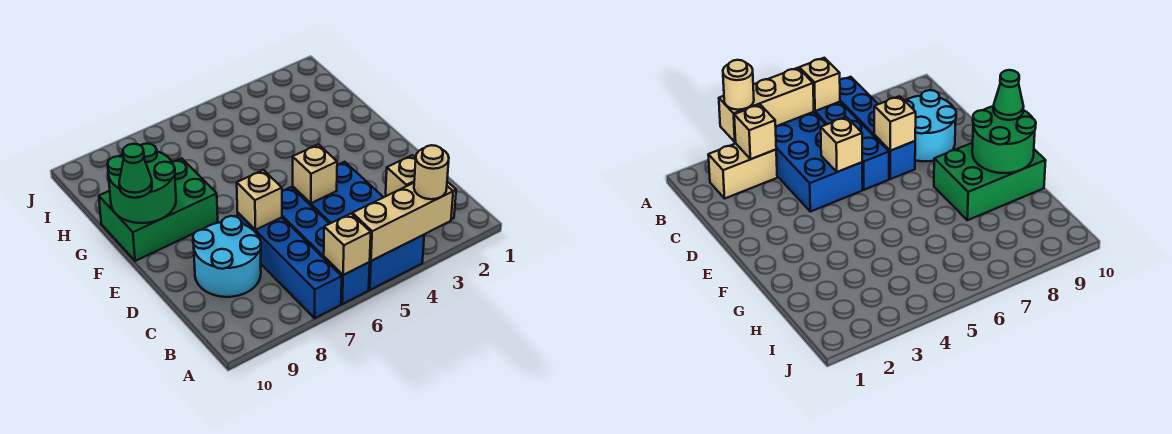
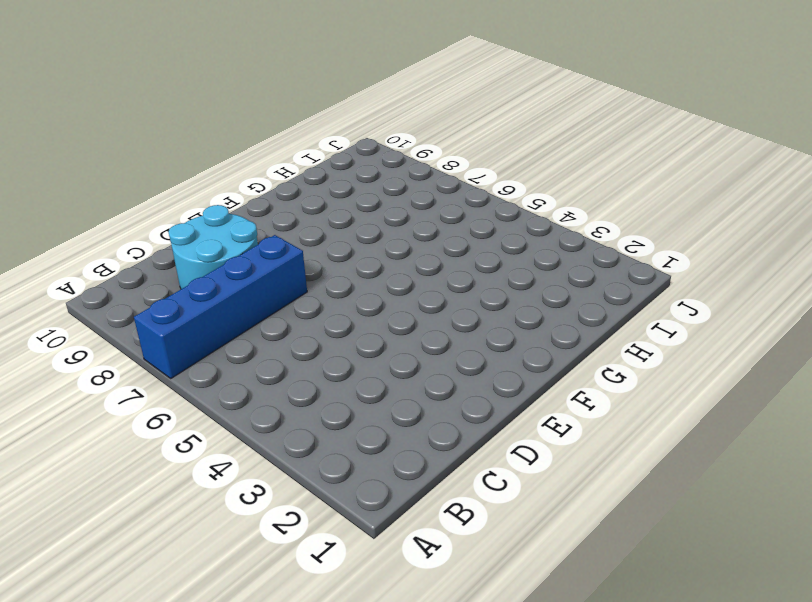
none -> blue 2x4 brick [293,162,424,290]
none -> blue 1x4 brick [282,187,370,304]
none -> tan 1x2 brick [708,144,777,198]

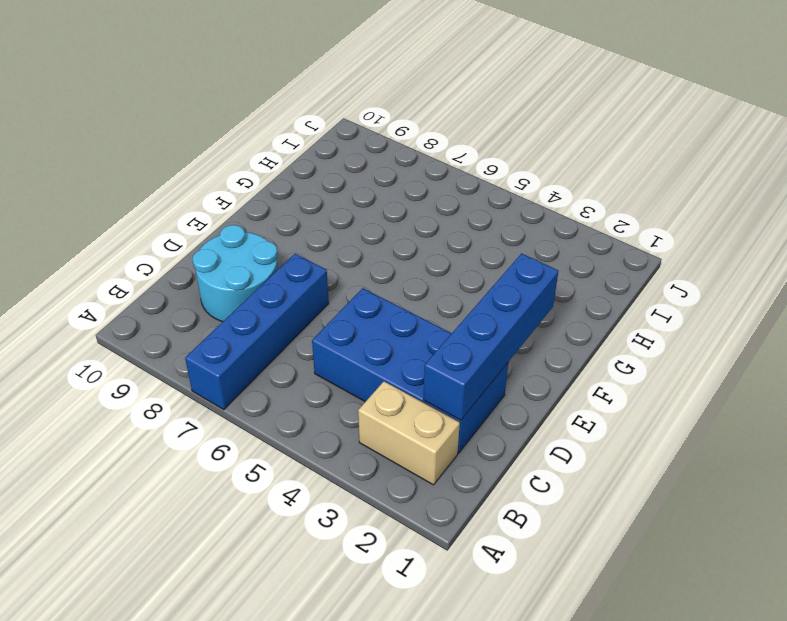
blue 2x4 brick [312,288,508,453] -> blue 2x4 brick turned to [293,162,424,290]
blue 1x4 brick [423,253,558,420] -> blue 1x4 brick moved to [282,187,370,304]
none -> green 2x3 brick [99,158,218,261]
none -> tan 1x3 brick [352,183,453,261]
none -> tan 1x1 brick [324,214,371,275]

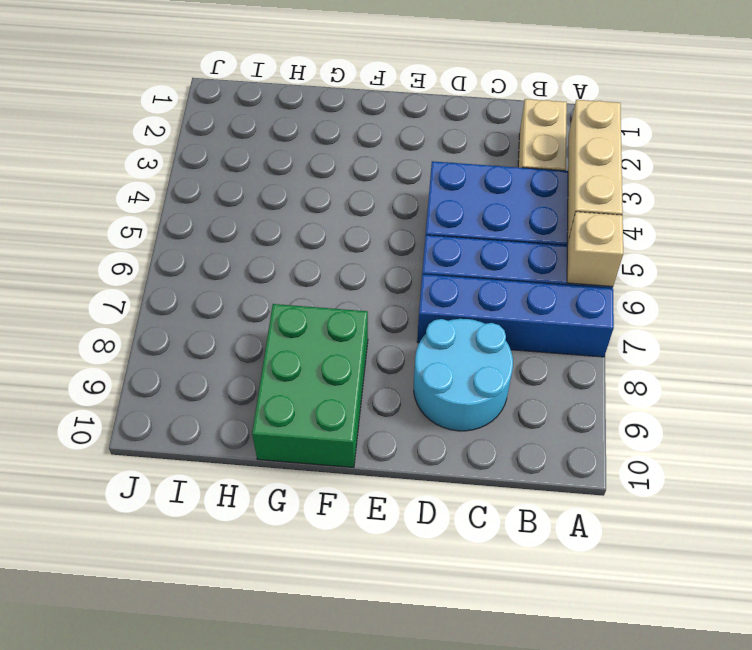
none -> tan 1x1 brick [386,155,416,196]
none -> tan 1x1 brick [293,144,337,203]
none -> tan 1x1 brick [237,170,282,230]

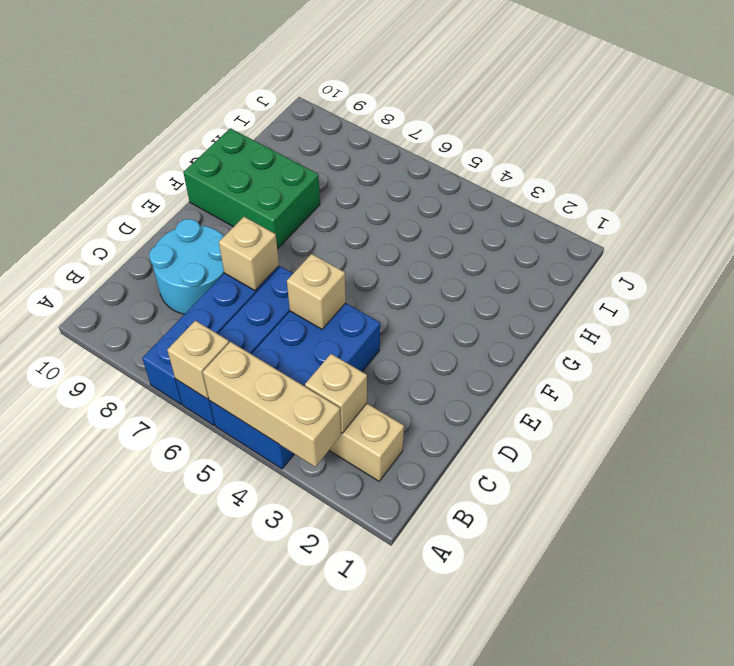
none -> green 2x2 round brick [107,144,176,223]
none -> tan 1x1 round brick [414,145,449,199]
none -> green 1x1 cone [119,144,152,198]

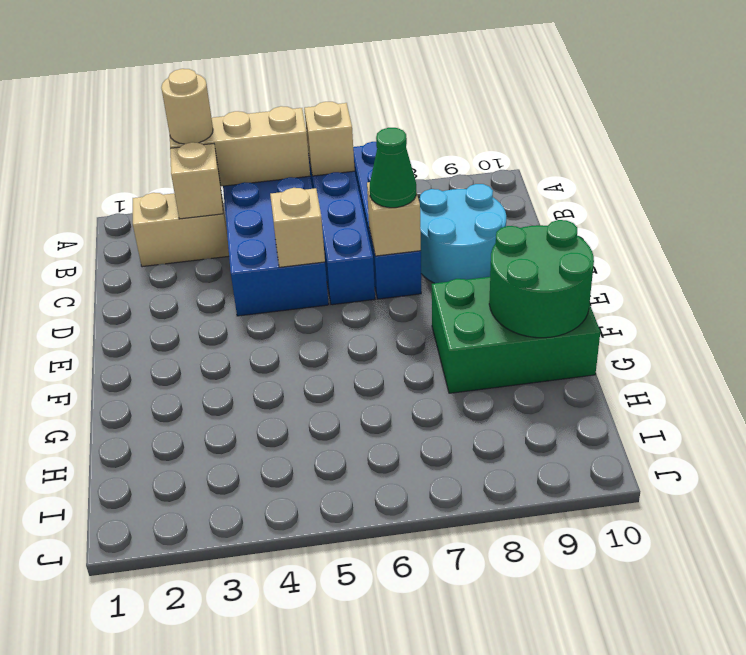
green 1x1 cone [370,128,416,208] -> green 1x1 cone moved to [119,144,152,198]

